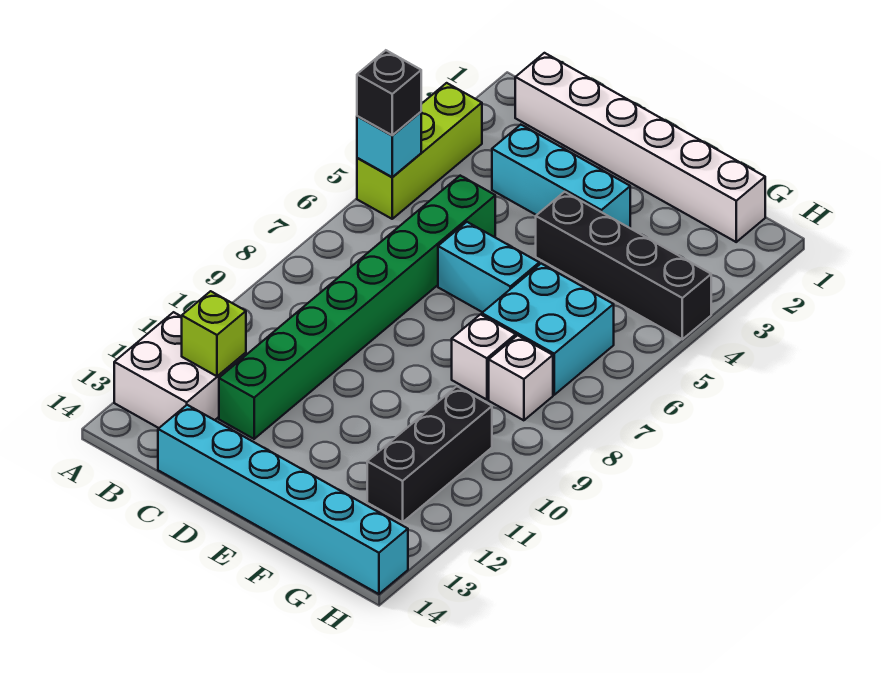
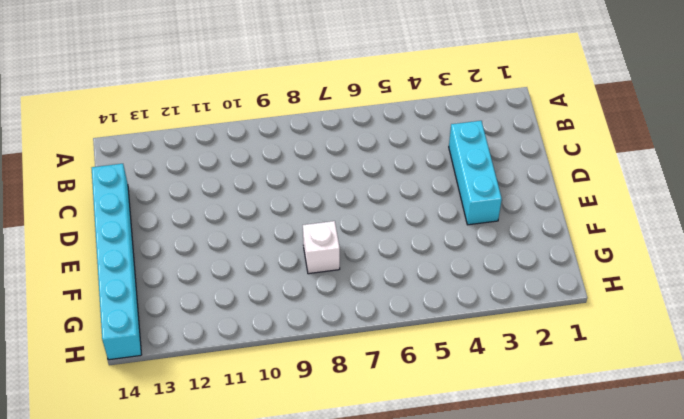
none -> lime 1x3 brick [357,83,482,219]
none -> white 2x2 brick [114,312,246,428]
none -> white 1x6 brick [515,53,765,242]

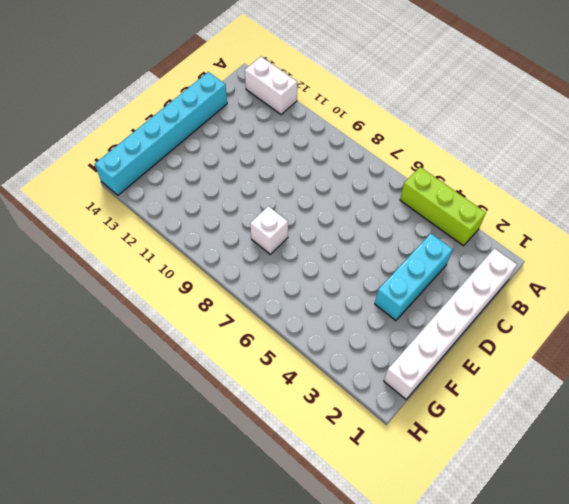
white 1x2 brick [245,57,297,114] -> white 2x2 brick [114,312,246,428]
none -> green 1x8 brick [219,176,495,439]
none -> cyan 1x2 brick [438,222,539,312]
none -> black 1x4 brick [536,192,711,339]

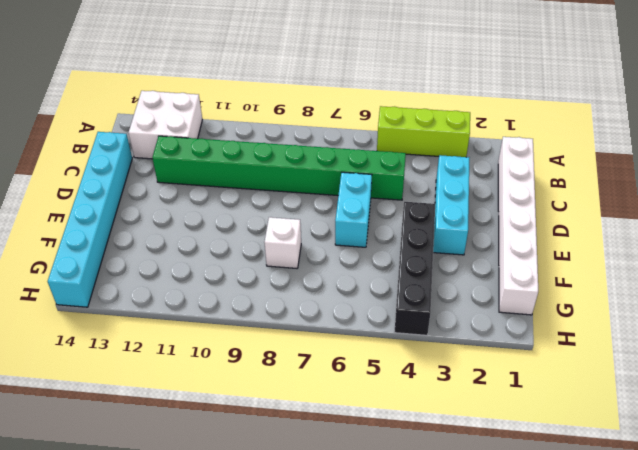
none -> cyan 2x2 brick [482,264,614,395]
none -> white 1x1 brick [489,335,553,420]
none -> black 1x3 brick [367,386,492,522]

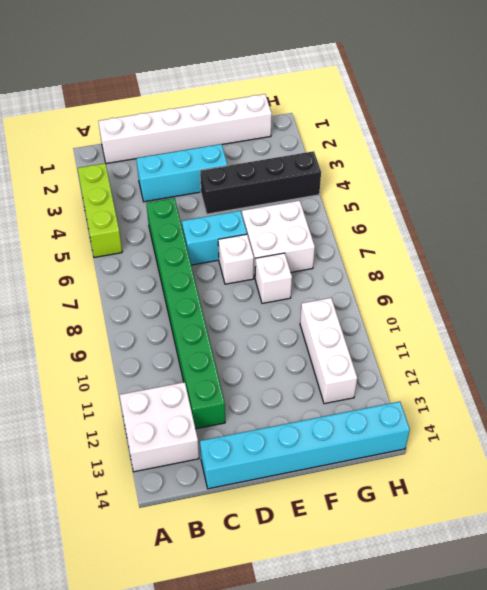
white 1x1 brick [218,234,254,284] -> white 1x1 brick moved to [489,335,553,420]
white 2x2 brick [242,201,315,277] -> cyan 2x2 brick [482,264,614,395]
white 1x3 brick [300,298,357,404] -> black 1x3 brick [367,386,492,522]
none -> cyan 1x1 brick [357,112,421,177]
none -> lime 1x1 brick [182,291,246,376]
none -> black 1x1 brick [357,50,421,135]

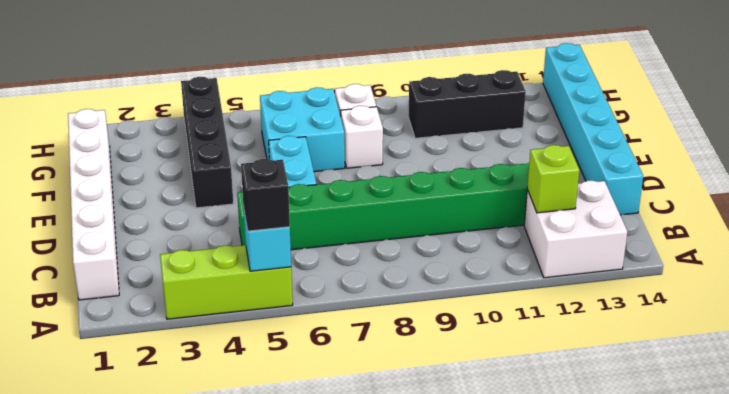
none -> cyan 1x3 brick [492,125,630,228]

